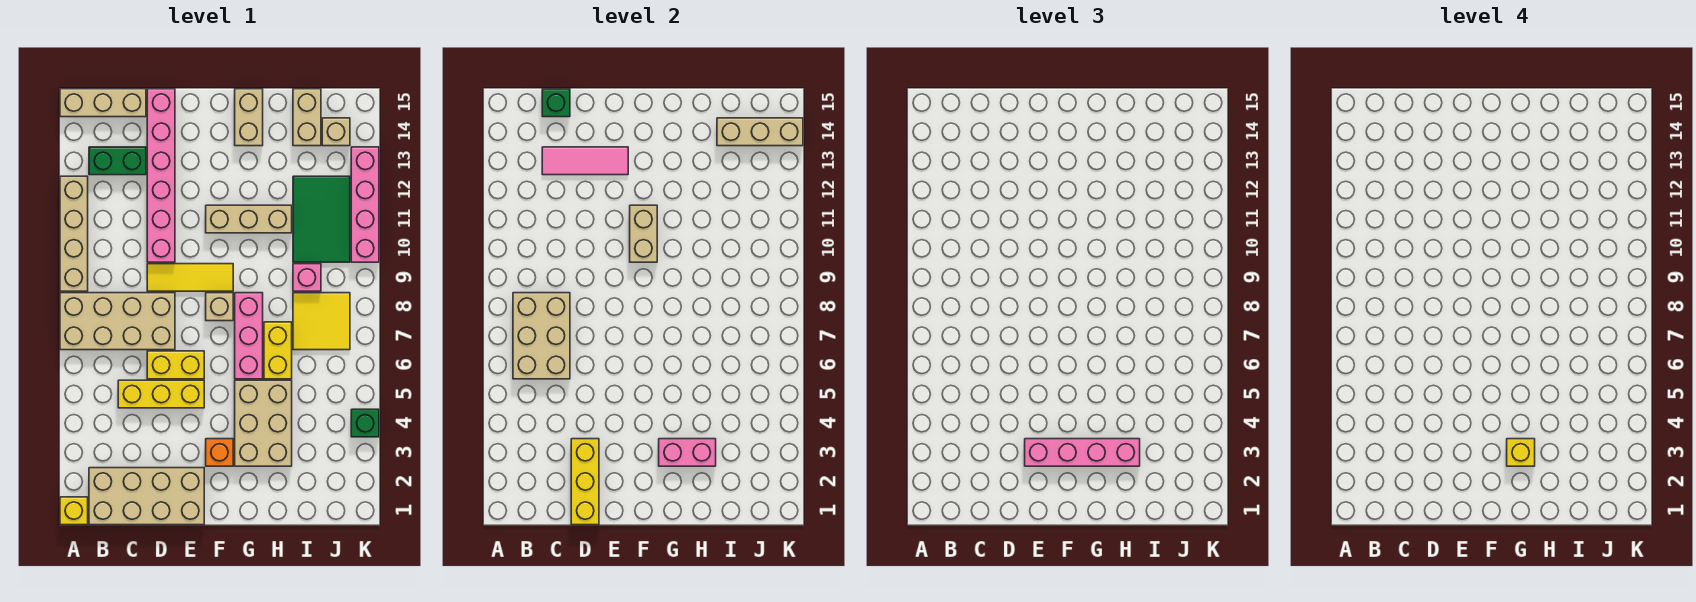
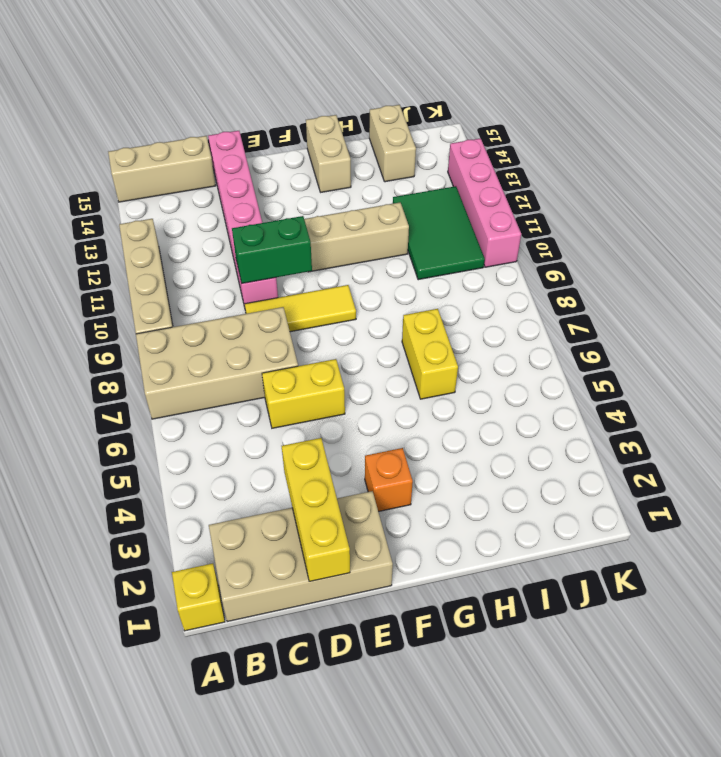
green 1x2 brick [232,216,312,283] -> green 1x2 brick moved to [89,147,146,175]
none -> yellow 1x3 brick [118,380,204,408]
none -> tan 1x1 brick [206,293,233,321]
none -> tan 2x3 brick [235,380,292,466]
none -> pink 1x3 brick [235,293,263,379]

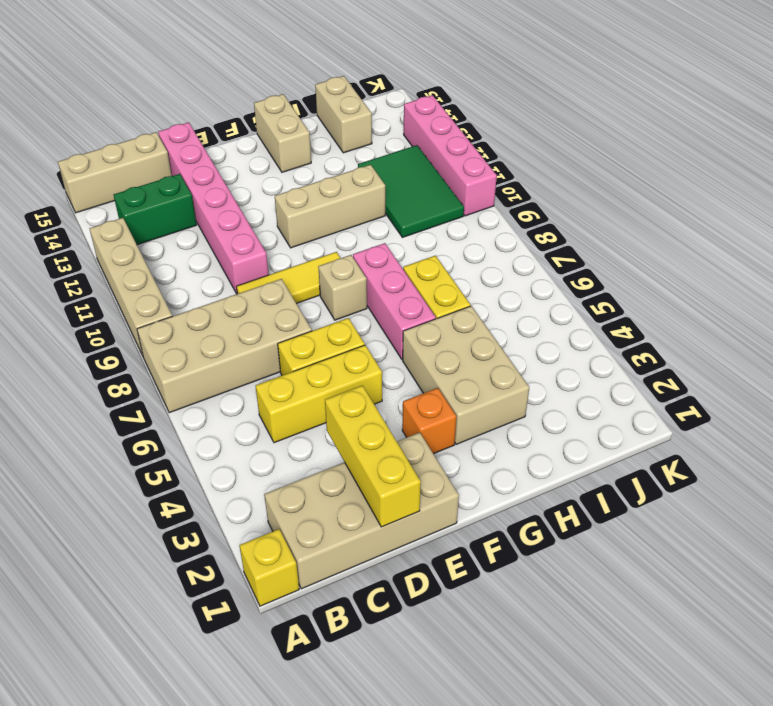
none -> yellow 2x2 tile [293,293,350,350]
none -> pink 1x1 brick [293,264,321,291]
none -> tan 1x1 brick [322,118,350,146]
none -> green 1x1 brick [351,409,379,437]

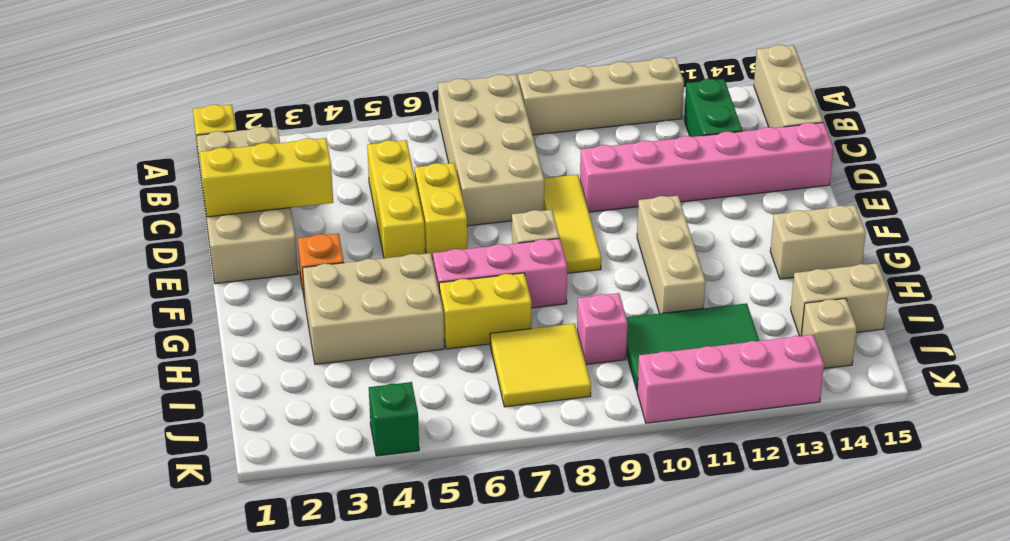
none -> tan 2x3 brick [513,293,570,379]
none -> pink 1x3 tile [542,147,628,175]
none -> green 1x1 brick [542,89,570,117]
none -> tan 1x2 brick [630,205,657,262]

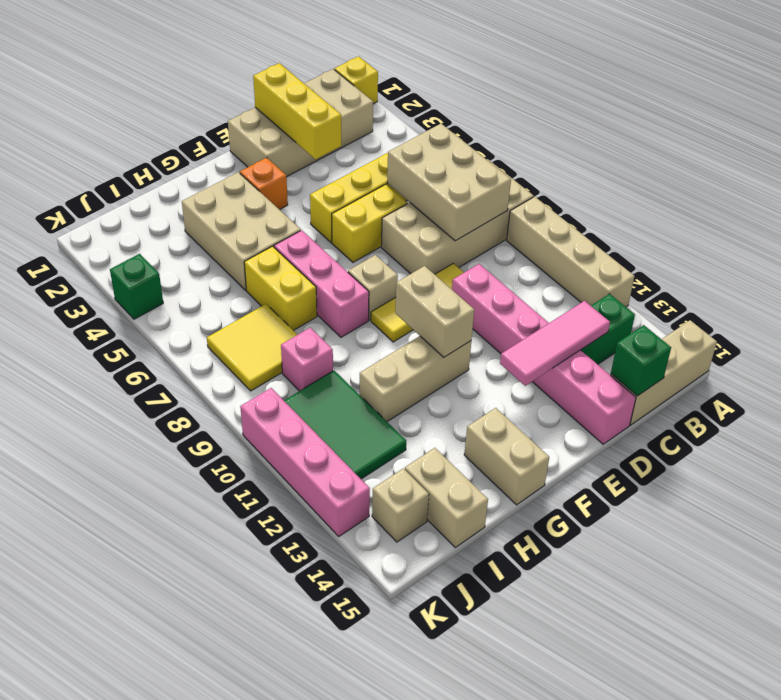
none -> pink 1x2 brick [659,439,716,466]
none -> tan 1x3 brick [717,118,803,146]
none -> pink 1x4 brick [1025,439,1140,466]
none -> yellow 1x1 brick [1507,439,1535,466]

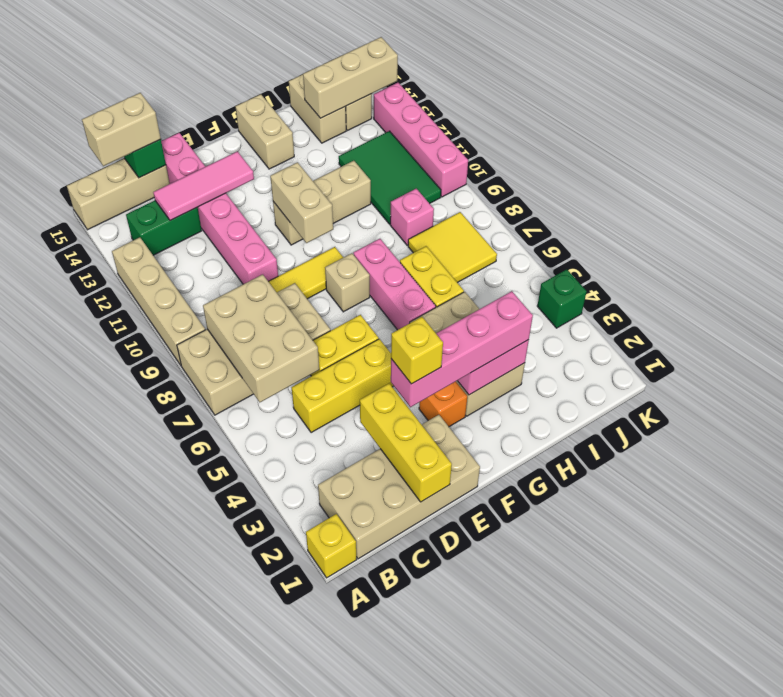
tan 1x2 brick [82,93,161,166] -> none
yellow 1x1 brick [391,317,443,384] -> yellow 1x1 brick moved to [1507,439,1535,466]

